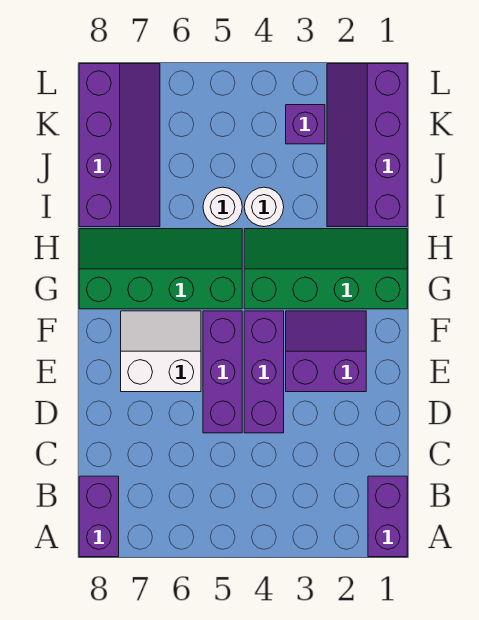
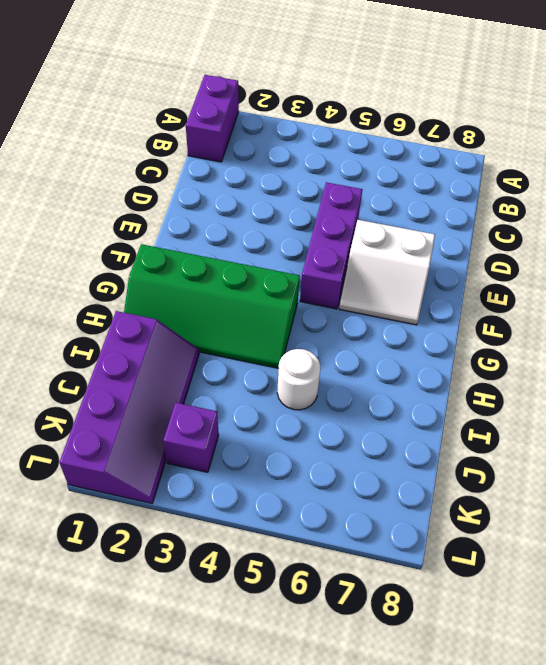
none -> purple 1x2 brick [79,476,119,557]
none -> purple 1x3 brick [244,311,284,433]
none -> purple 2x2 slope [286,311,366,392]

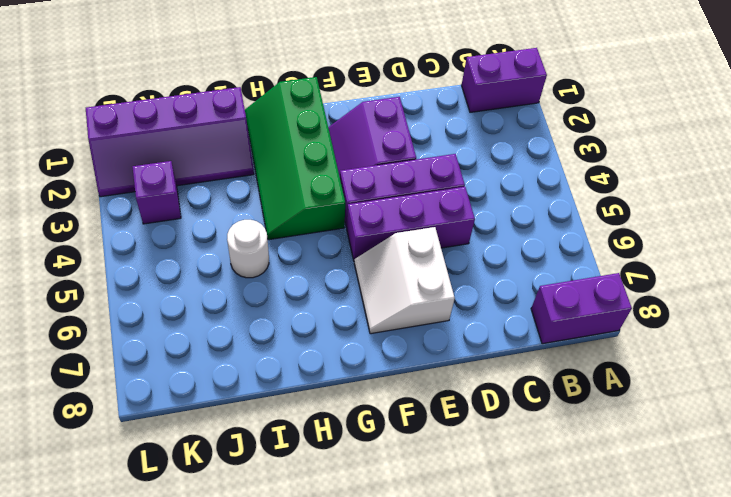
none -> green 2x4 slope [79,229,242,309]
none -> white 1x1 round brick [244,187,284,227]
none -> purple 2x4 slope [79,64,160,227]

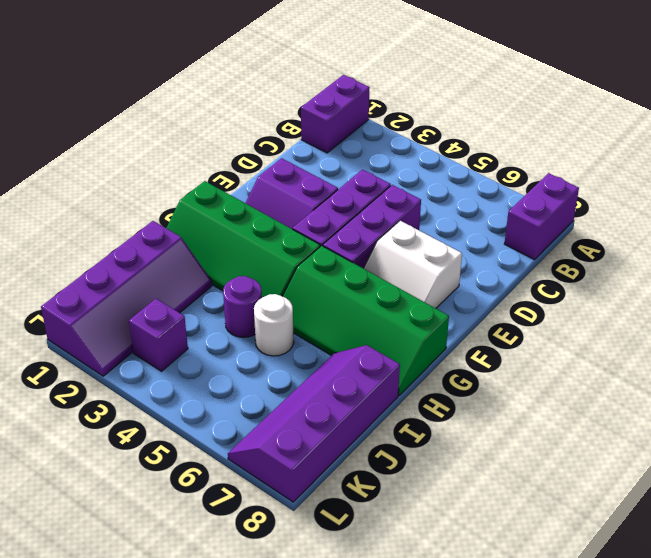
purple 1x1 round brick [223,276,262,337] -> white 1x1 round brick [244,187,284,227]

